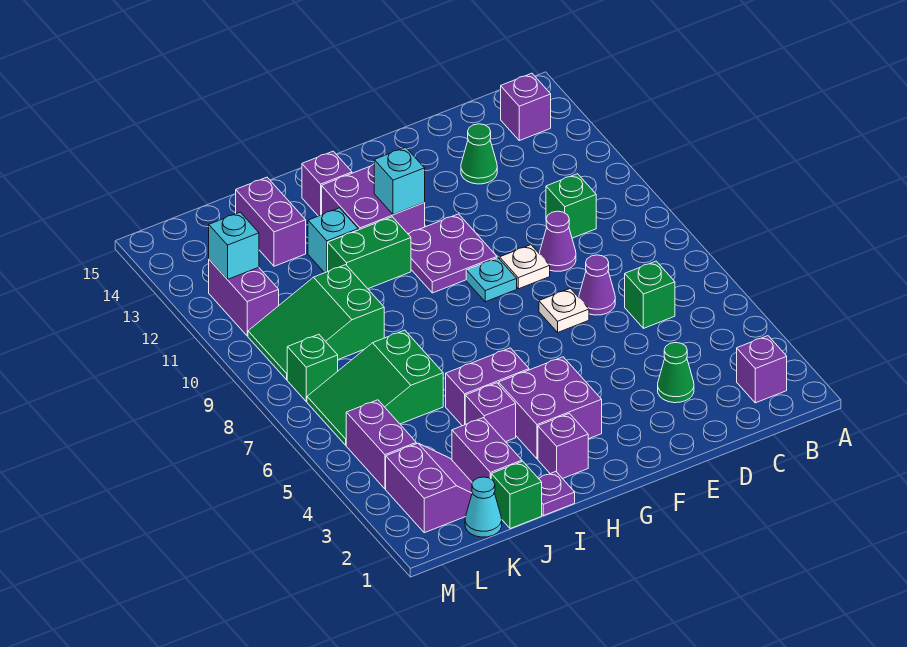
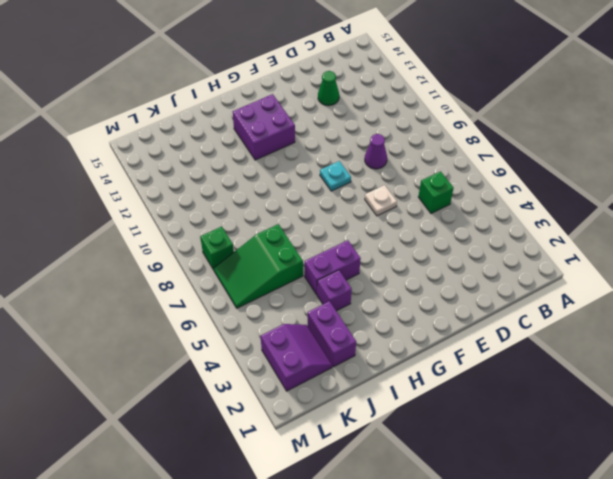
none -> purple 1x1 brick [737,336,787,403]
none -> purple 1x1 brick [501,73,551,141]
none -> green 1x1 brick [546,174,596,238]
none -> green 1x1 cone [658,342,694,403]

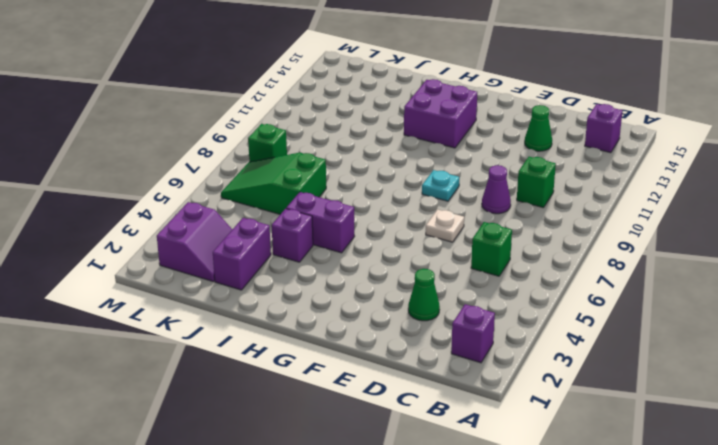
none -> purple 1x1 cone [579,255,615,315]
none -> white 1x1 plate [500,245,550,289]
none -> purple 2x2 plate [408,214,497,293]
none -> purple 2x2 brick [499,357,602,459]

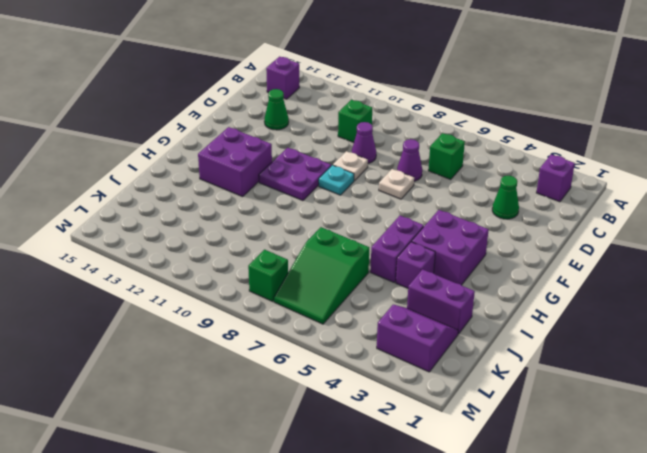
none -> purple 1x1 brick [538,413,588,479]
none -> green 1x2 brick [328,217,411,289]
none -> purple 1x1 brick [302,151,352,216]
none -> purple 1x1 plate [538,472,575,516]

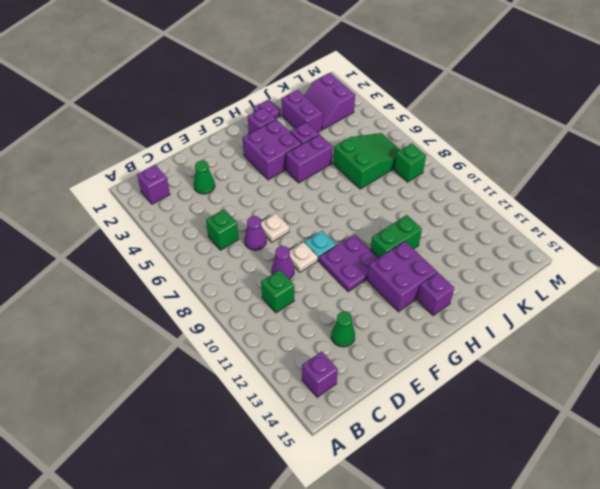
none -> cyan 1x1 brick [308,208,358,273]
none -> green 1x1 brick [491,461,542,529]
none -> green 2x3 slope [248,265,384,380]
none -> purple 1x2 brick [236,177,306,266]

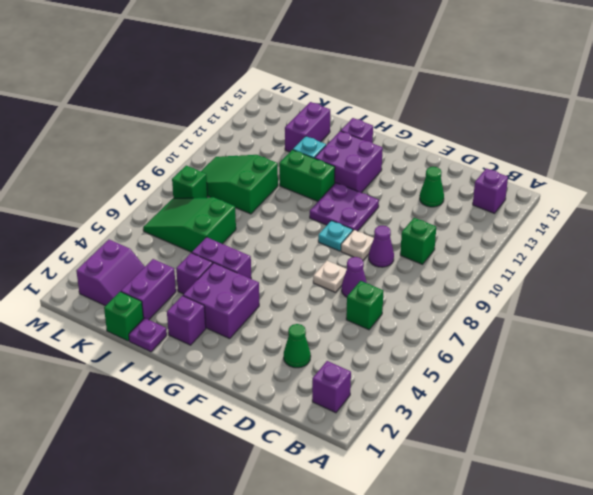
none -> cyan 1x1 cone [465,477,502,537]
none -> purple 1x2 brick [346,400,416,489]
none -> purple 1x2 brick [209,260,279,336]
none -> cyan 1x1 brick [374,147,425,215]

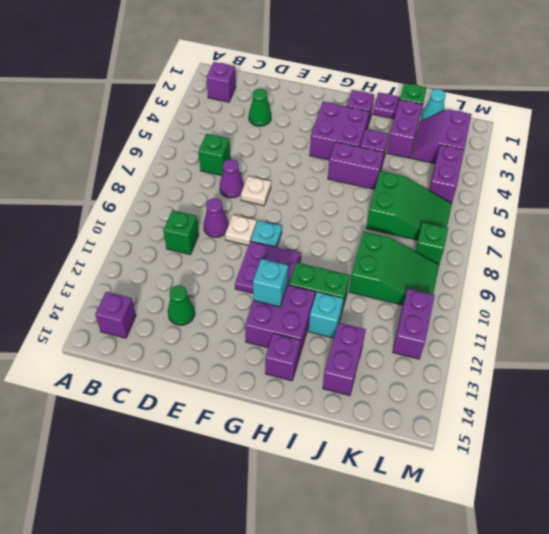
none -> cyan 1x1 brick [209,212,259,279]

